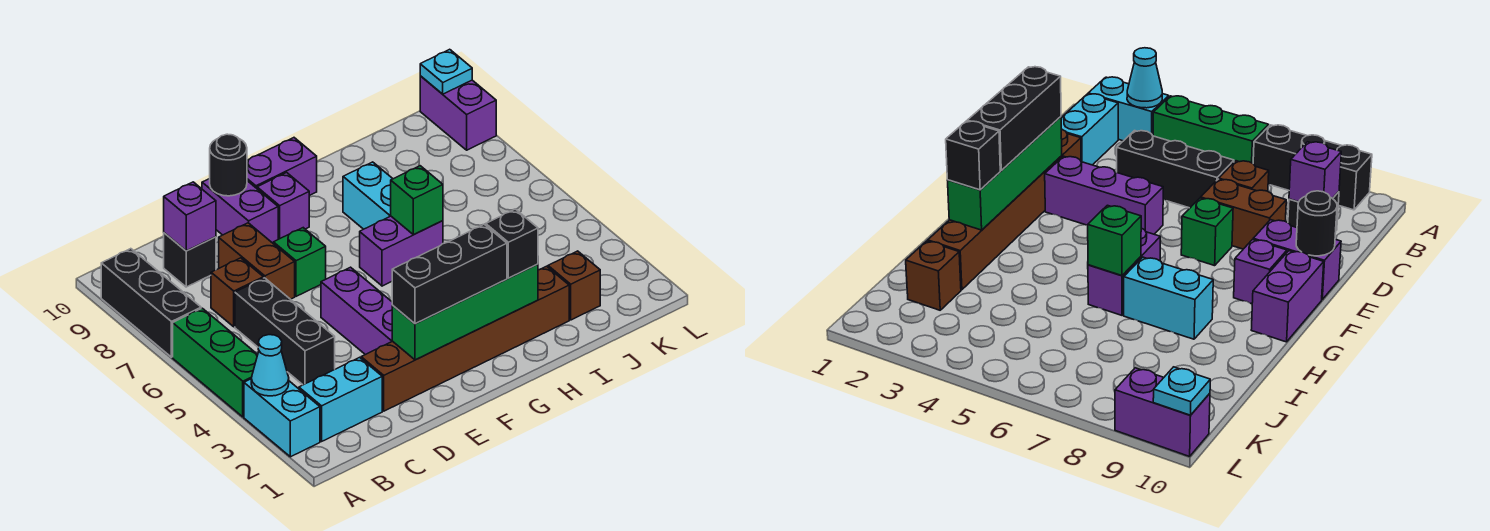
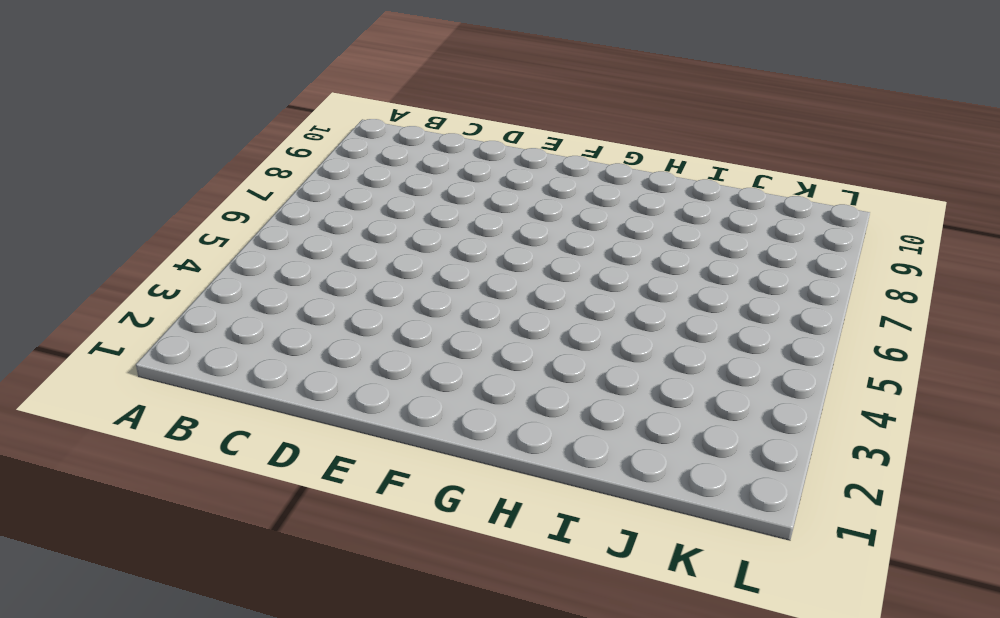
none -> cyan 1x2 brick [244,379,320,457]
none -> green 1x3 brick [173,308,258,417]
none -> black 1x3 brick [101,249,201,357]

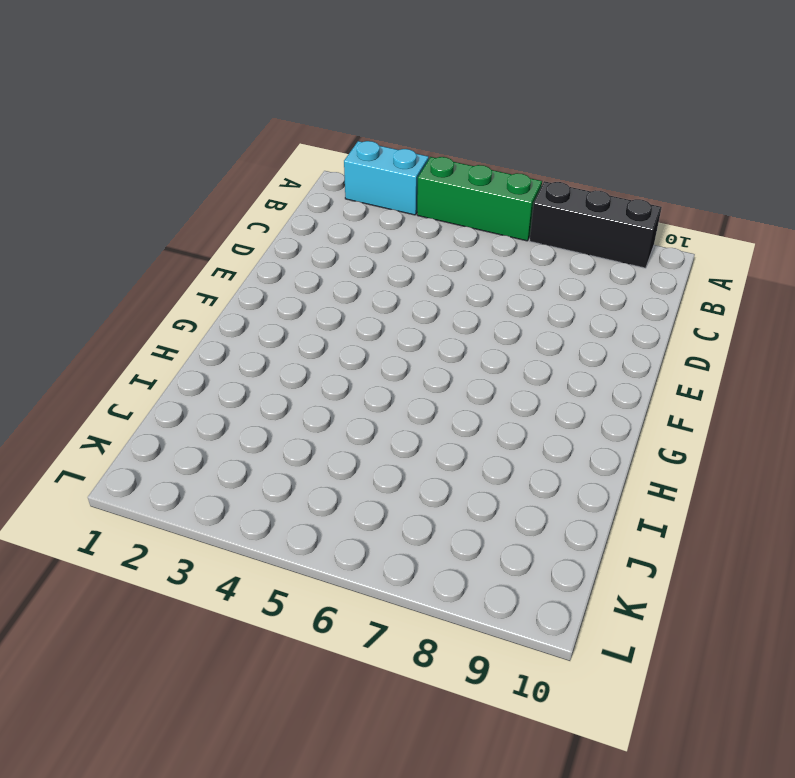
none -> cyan 1x2 brick [299,357,382,441]
none -> black 1x3 brick [235,278,335,385]
none -> brown 1x1 brick [211,258,263,327]

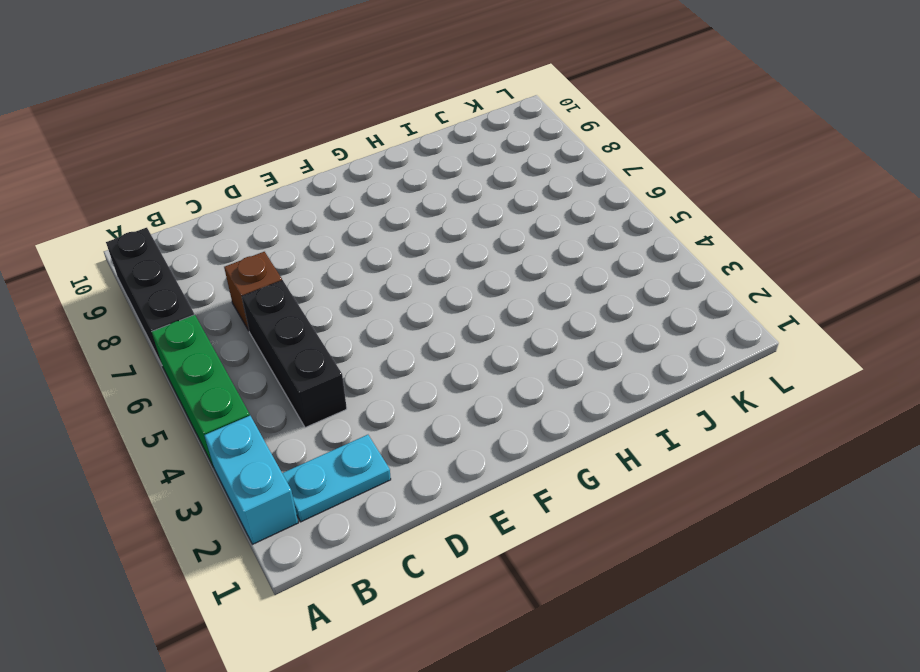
cyan 1x2 plate [282,435,391,522] -> cyan 1x2 brick [299,357,382,441]
none -> black 1x1 brick [164,233,216,287]
none -> brown 1x6 brick [361,266,569,411]
none -> brown 1x2 brick [219,223,295,299]

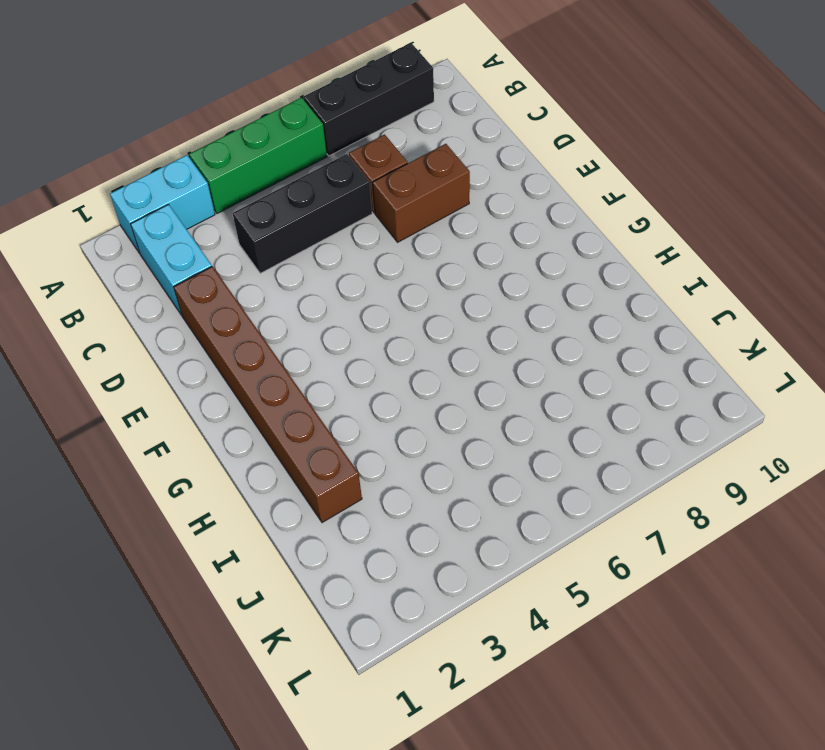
none -> black 1x1 brick [164,233,216,287]
none -> purple 1x3 brick [321,267,393,355]
none -> green 1x1 brick [273,228,326,296]

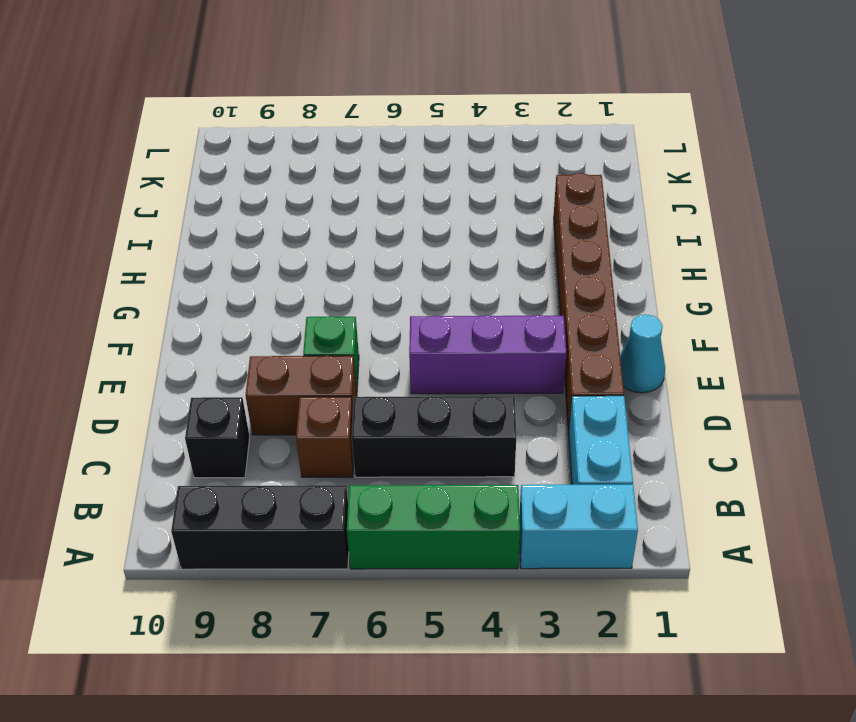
cyan 1x1 cone [620,314,665,393] -> cyan 1x1 cone moved to [251,335,289,396]
none -> purple 1x2 brick [202,179,278,243]
none -> purple 1x1 brick [257,173,309,239]
none -> purple 1x2 brick [247,138,317,196]

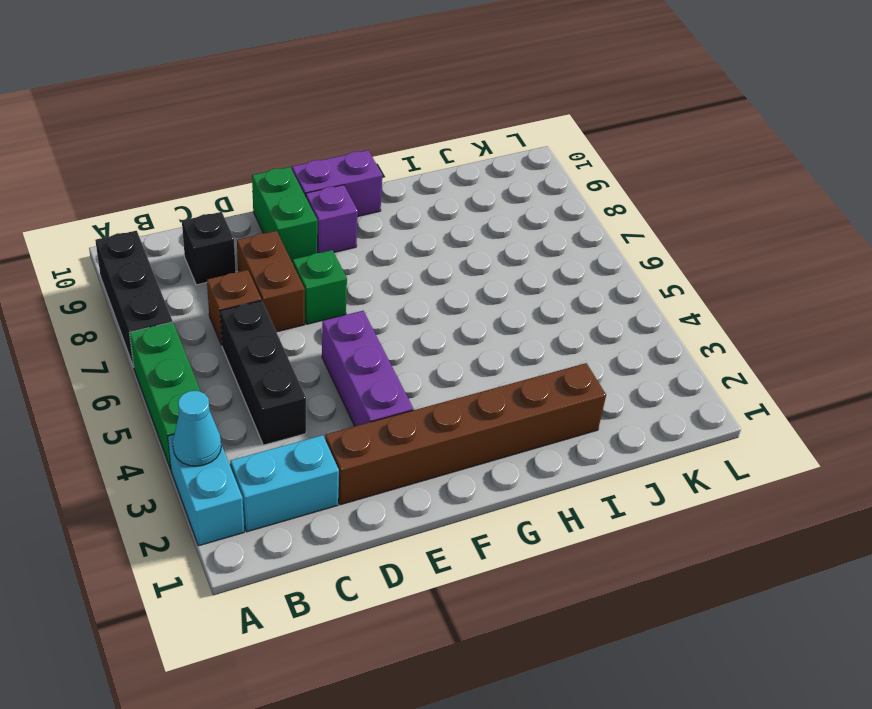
green 1x2 brick [252,167,317,262] -> purple 1x2 brick [202,179,278,243]
none -> purple 1x2 brick [360,216,443,286]
none -> cyan 1x2 brick [343,162,393,229]
none -> brown 1x1 brick [548,251,600,320]

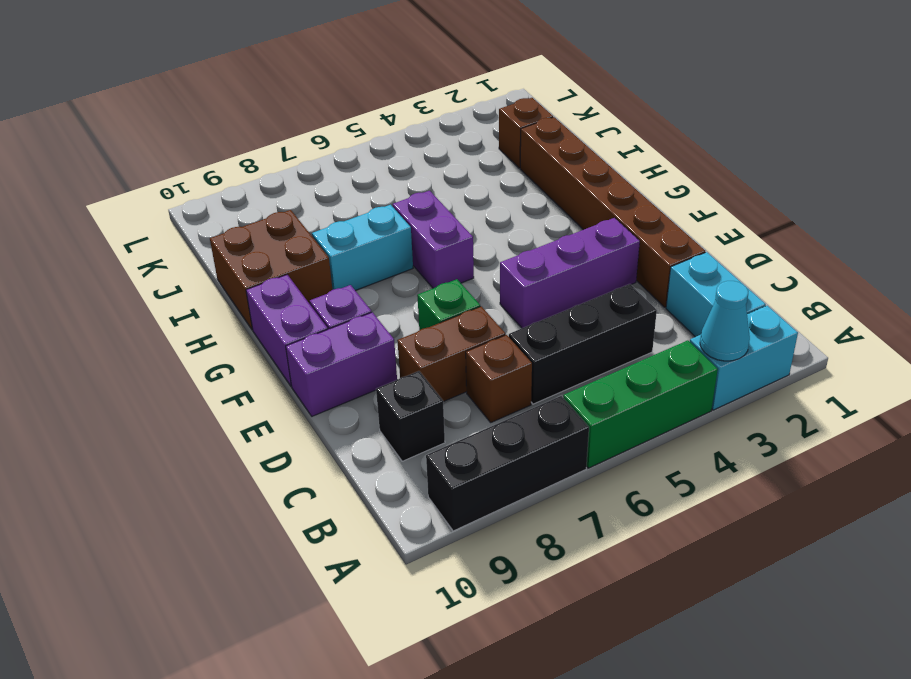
brown 2x2 brick [210,210,332,330] -> none
none -> purple 1x2 brick [420,76,496,150]
none -> purple 1x1 brick [164,182,216,251]
none -> green 1x4 brick [392,264,538,360]

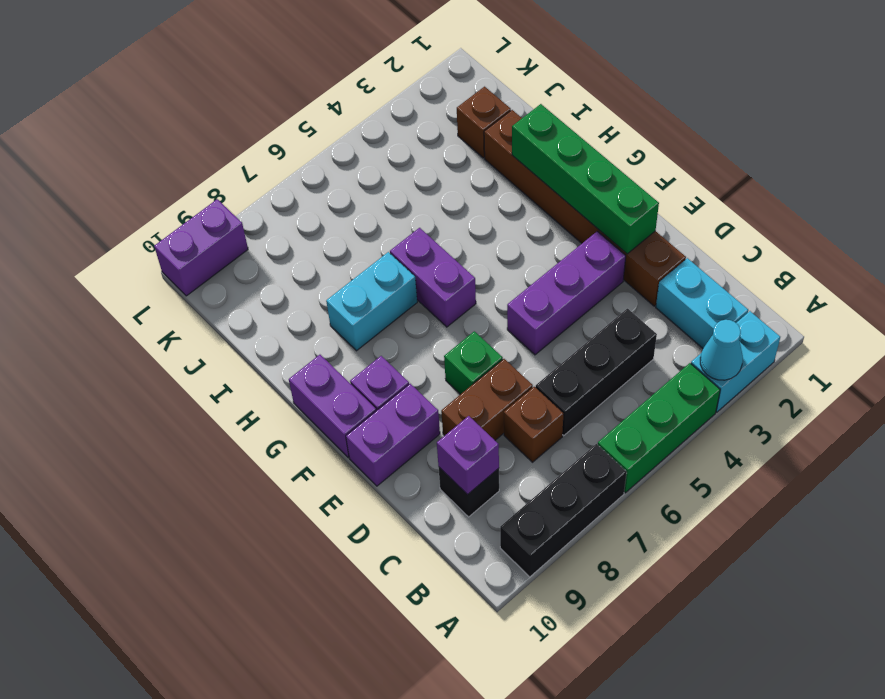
none -> black 1x1 round brick [210,134,247,196]
none -> green 1x1 brick [391,166,443,235]
none -> cyan 1x1 plate [420,49,472,94]

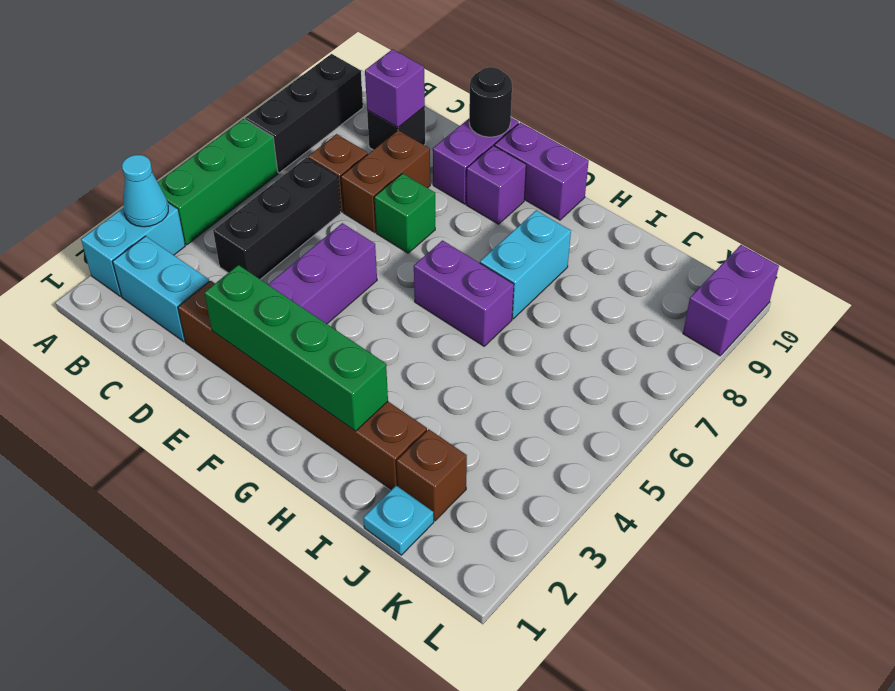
cyan 1x1 plate [363,486,434,555] -> cyan 1x1 plate moved to [420,49,472,94]
none -> green 1x1 brick [391,166,443,235]
none -> black 1x3 brick [392,224,507,324]
none -> black 1x1 brick [486,209,538,278]

